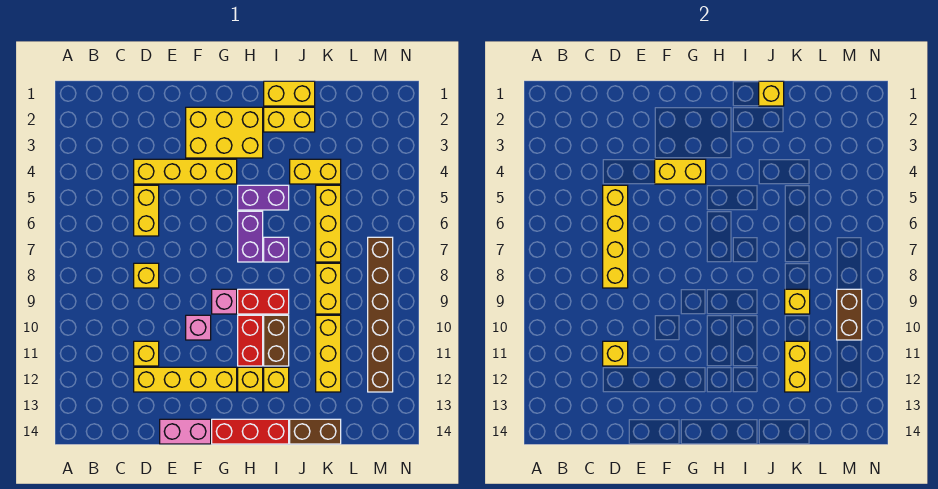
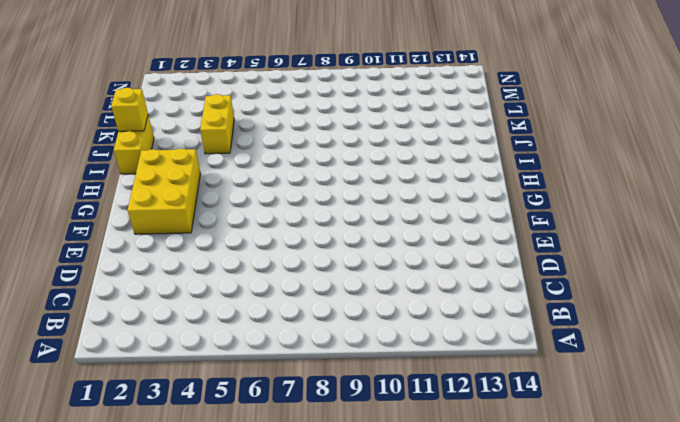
none -> yellow 1x4 brick [134,159,237,184]
none -> yellow 1x2 brick [134,185,159,236]
none -> yellow 1x1 brick [134,263,159,288]
none -> yellow 1x1 brick [134,341,159,366]

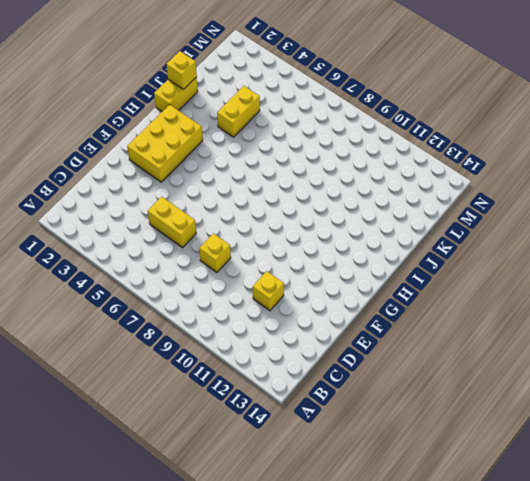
none -> yellow 1x4 brick [134,159,237,184]
none -> yellow 1x4 brick [134,367,237,392]
none -> pink 1x2 brick [160,419,211,444]
none -> pink 1x1 brick [186,315,211,340]

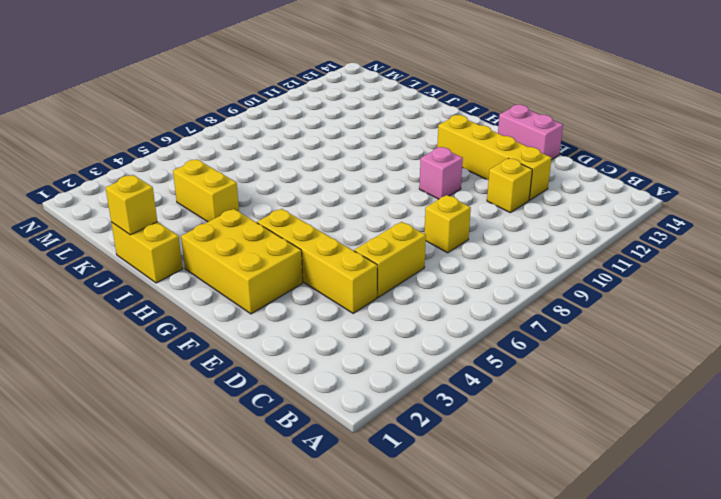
none -> pink 1x1 brick [212,289,237,314]
none -> red 1x3 brick [212,419,289,444]
none -> purple 1x2 brick [238,185,289,210]
none -> purple 1x2 brick [238,211,263,262]

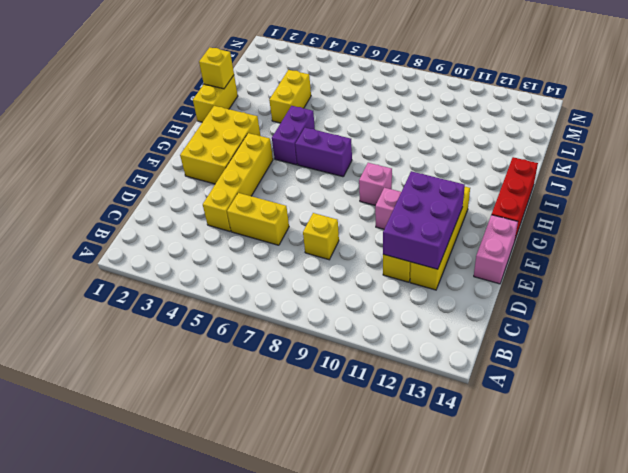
purple 2x3 brick [383,171,465,269] -> yellow 1x1 brick [603,341,628,366]
none -> red 1x2 brick [238,289,289,314]
none -> red 1x2 brick [238,315,263,366]
none -> yellow 1x1 brick [238,367,263,392]
none -> yellow 1x2 brick [264,107,315,132]

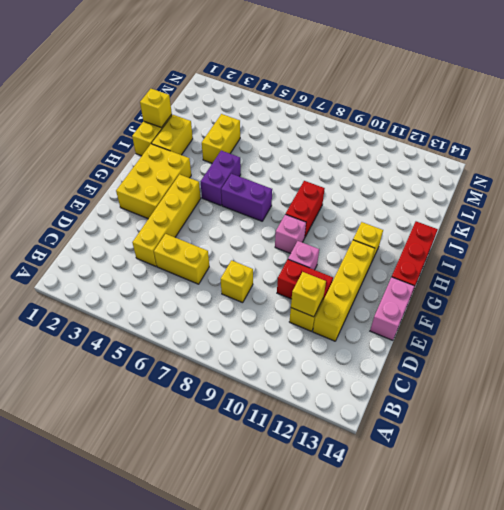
red 1x2 brick [277,260,333,300] -> red 1x2 brick moved to [238,315,263,366]
none -> purple 1x1 brick [264,237,289,262]
none -> brown 1x2 brick [264,315,289,366]
none -> yellow 1x1 brick [264,367,289,392]
none -> brown 1x2 brick [290,419,341,444]

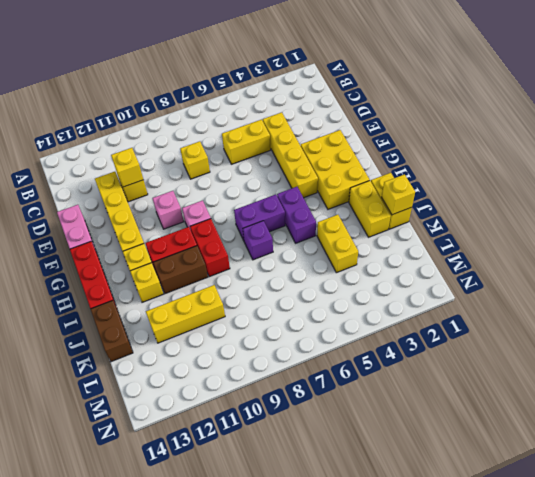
none -> yellow 1x3 brick [316,185,341,262]
none -> yellow 1x2 brick [316,263,341,314]
none -> brown 1x6 brick [368,237,393,392]
none -> yellow 1x4 brick [603,185,628,288]

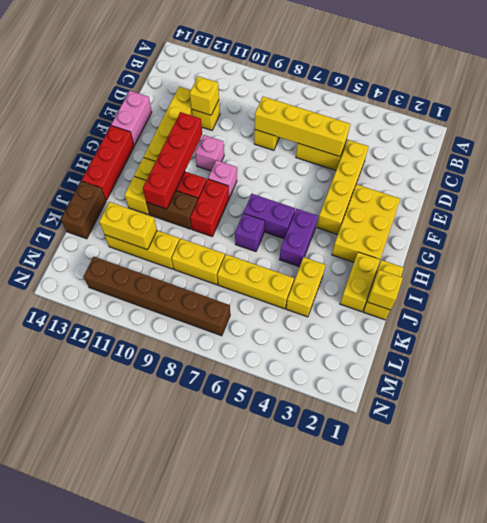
red 1x4 brick [143,112,202,209] -> none
none -> yellow 1x2 brick [655,159,706,184]
none -> yellow 1x1 brick [785,289,810,314]
none -> brown 1x2 brick [837,289,862,340]

